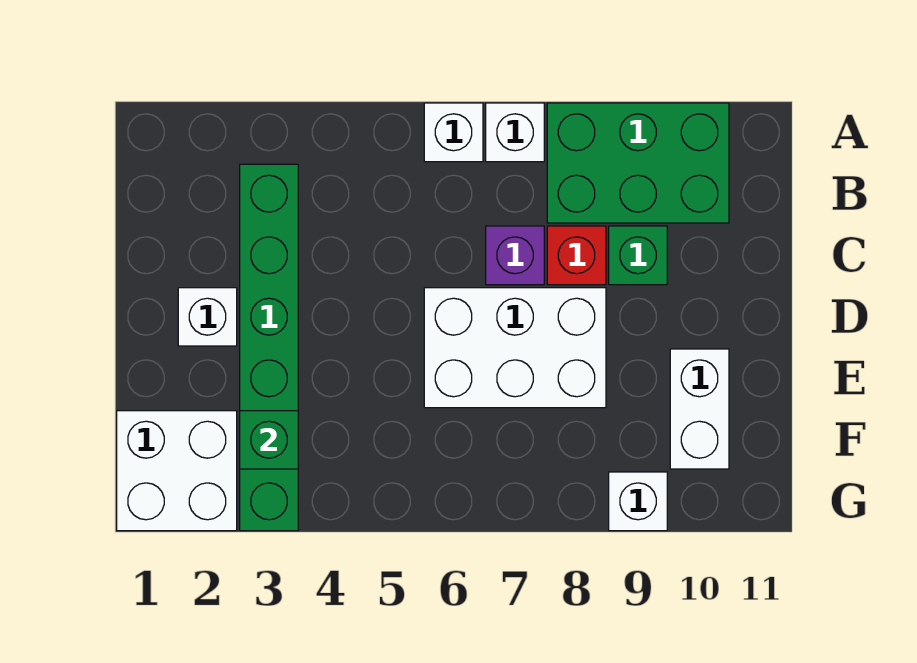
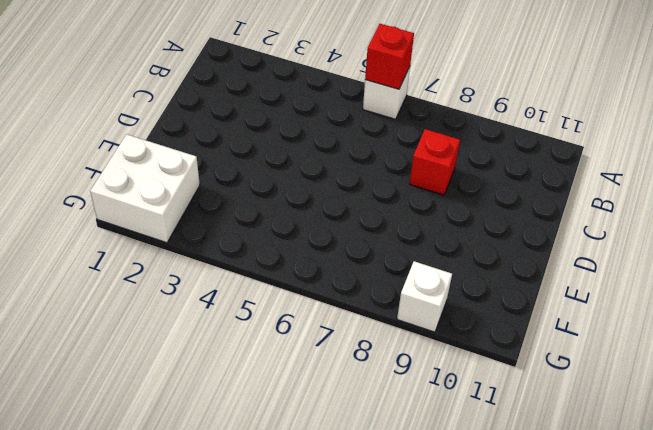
red 1x1 brick [365,24,414,89] -> none
none -> white 1x1 brick [486,103,544,162]
none -> green 2x3 brick [547,103,729,223]
none -> green 1x6 brick [240,164,298,531]

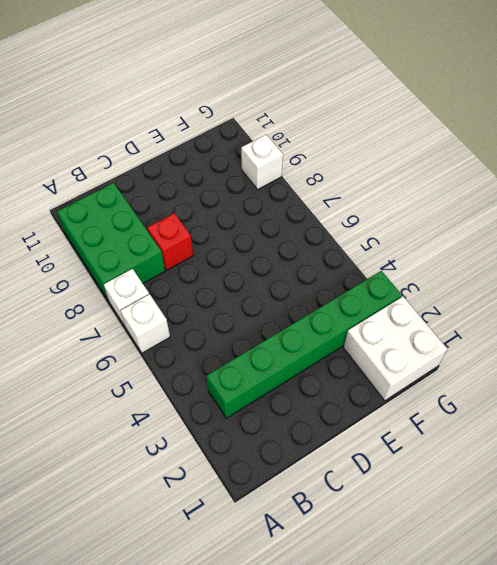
none -> purple 1x1 brick [486,226,544,285]
none -> green 1x1 brick [609,226,667,285]
none -> white 1x1 brick [178,288,237,346]

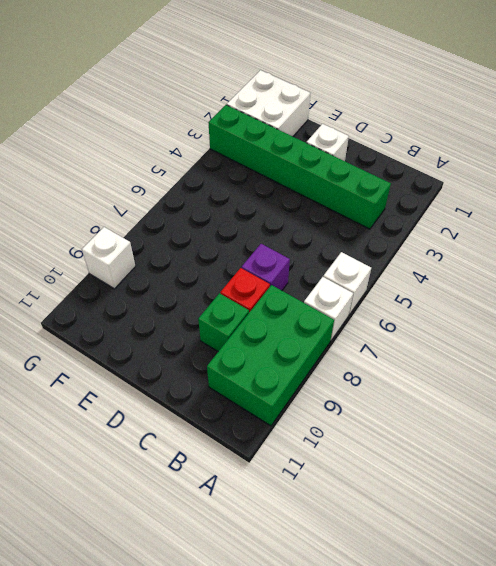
none -> white 2x3 brick [424,288,606,408]
none -> white 1x2 brick [670,349,729,469]
none -> green 1x1 brick [240,411,298,469]

